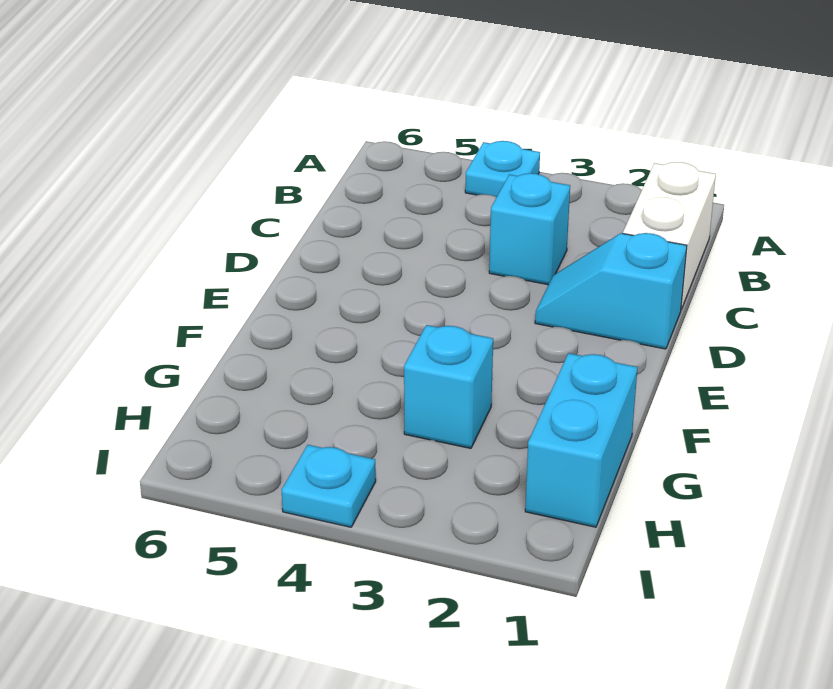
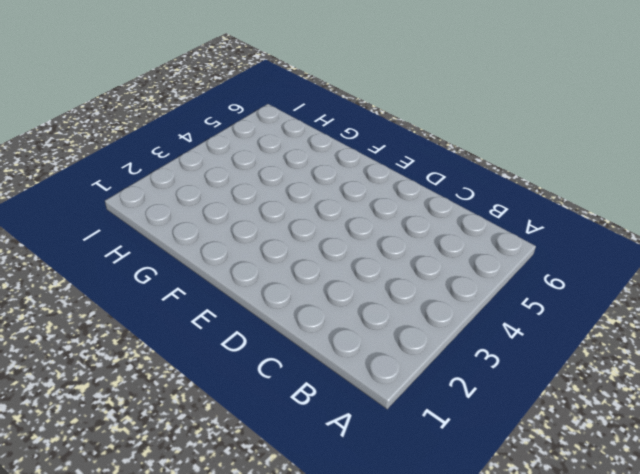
none -> cyan 1x1 plate [465,141,540,197]
none -> white 1x2 brick [623,162,716,309]

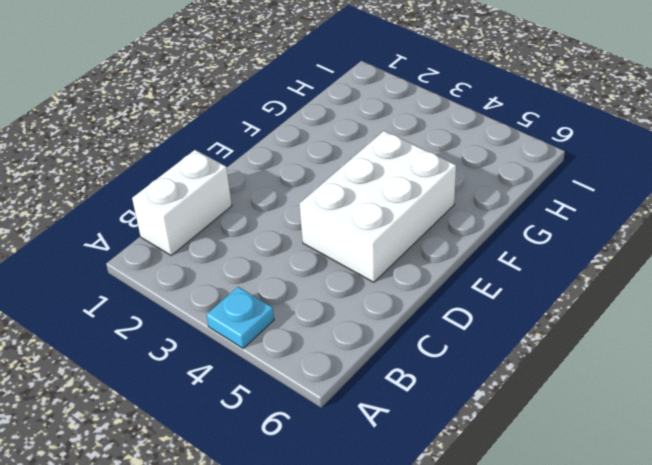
white 2x3 brick [300,131,456,282] -> none
none -> cyan 1x1 brick [489,173,570,285]
none -> cyan 1x2 slope [535,233,687,349]

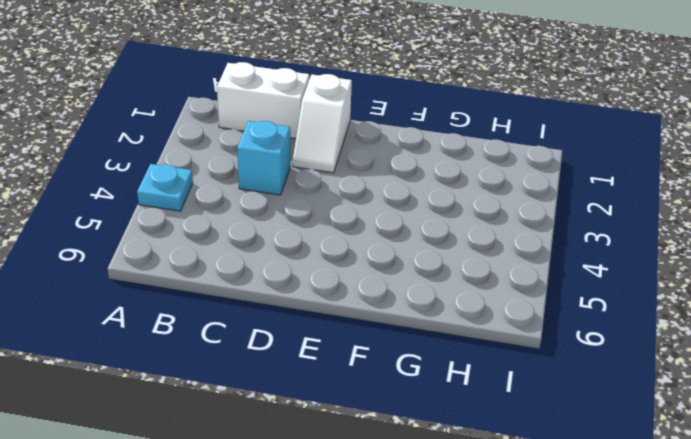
white 1x2 slope [293,74,352,173] -> cyan 1x2 slope [535,233,687,349]
none -> cyan 1x2 brick [525,353,638,527]
none -> cyan 1x1 brick [404,325,493,448]

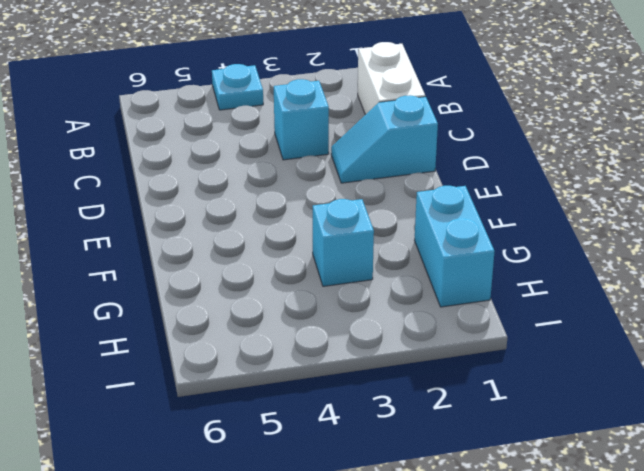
none -> cyan 1x1 plate [282,445,376,527]

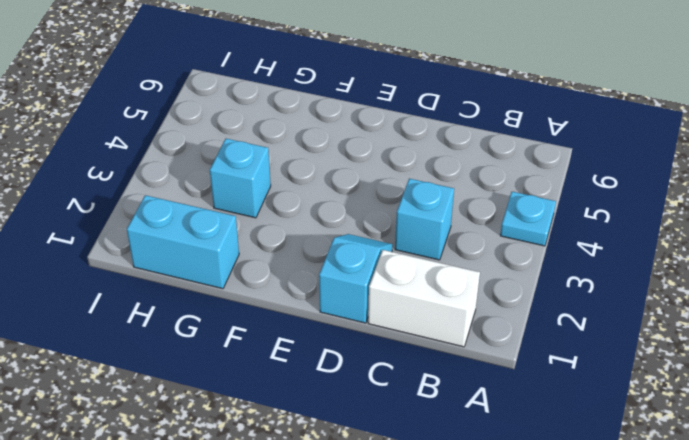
none -> cyan 1x1 plate [282,445,376,527]

